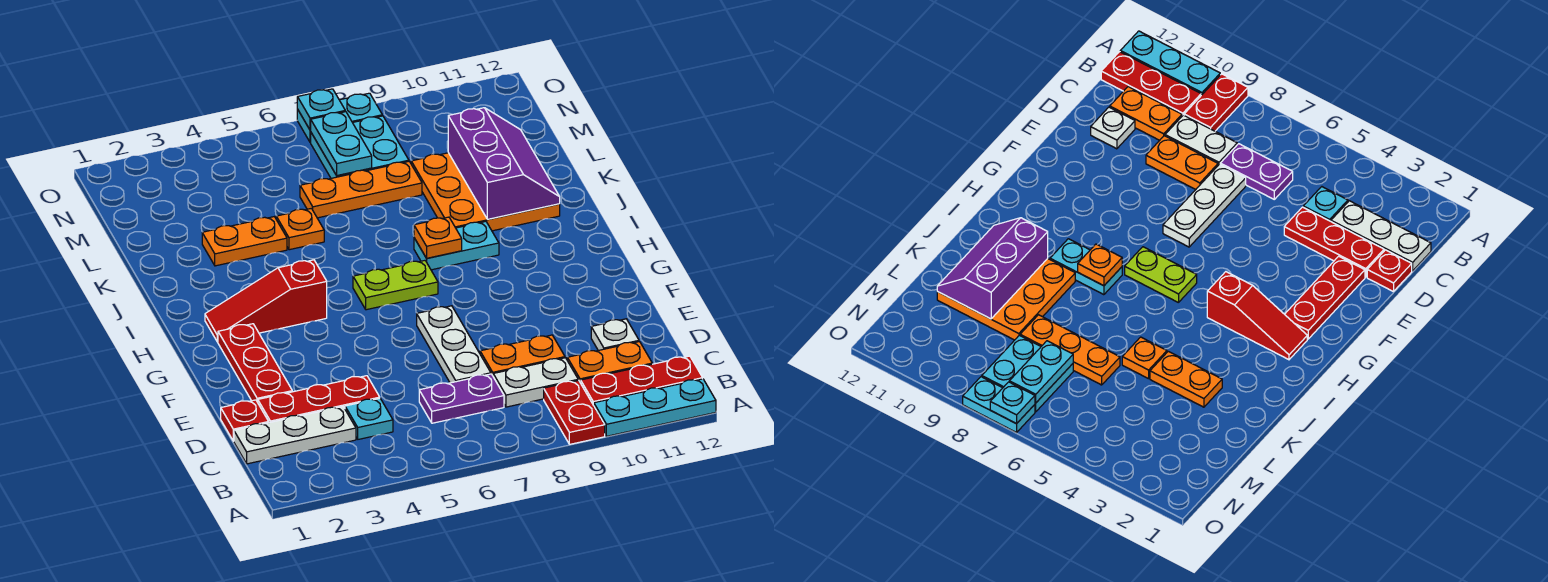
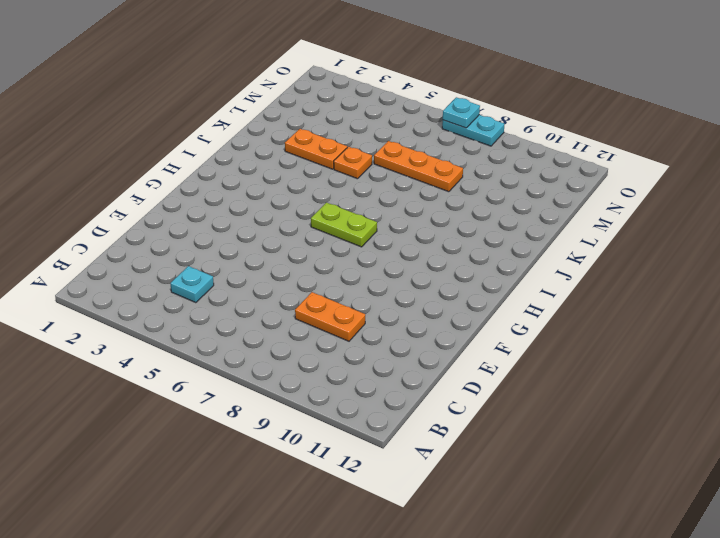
none -> red 1x2 plate [544,380,605,444]
none -> cyan 1x3 plate [594,379,716,436]
none -> red 1x3 plate [581,356,703,406]

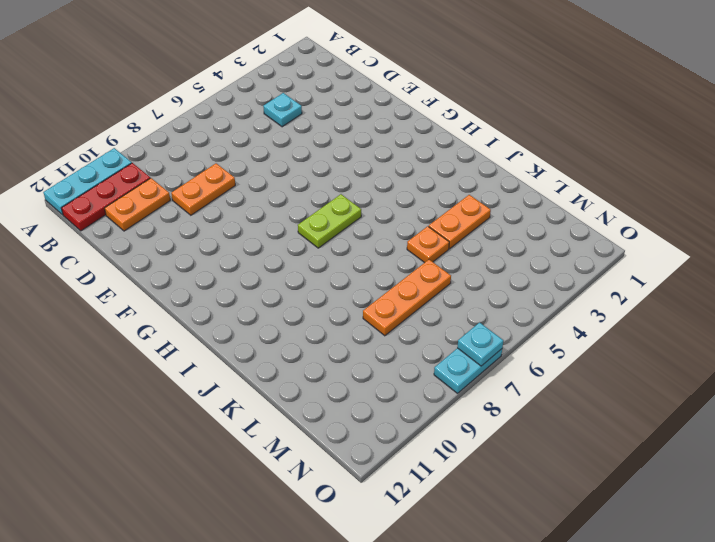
none -> red 1x2 plate [544,380,605,444]
none -> white 1x3 plate [234,407,356,464]
none -> purple 1x2 plate [419,374,504,423]

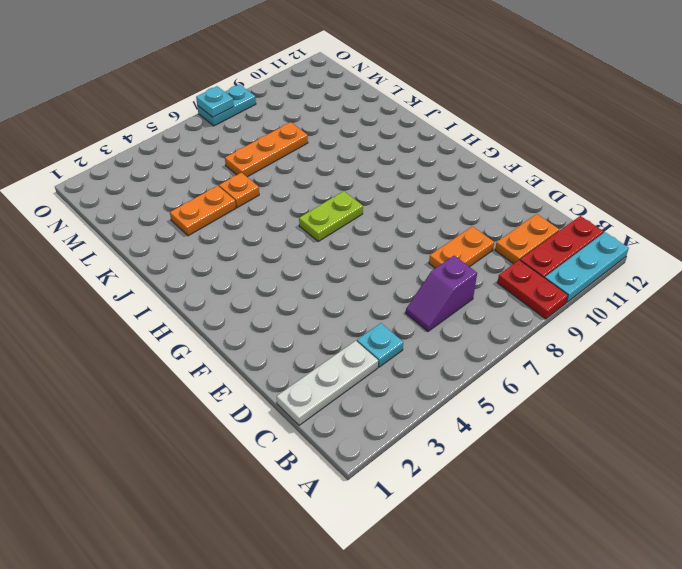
purple 1x2 slope [406,256,477,331] -> purple 1x2 plate [419,374,504,423]
none -> white 1x2 plate [493,358,578,407]
none -> red 1x1 plate [221,400,269,441]
none -> red 1x3 plate [258,376,380,423]

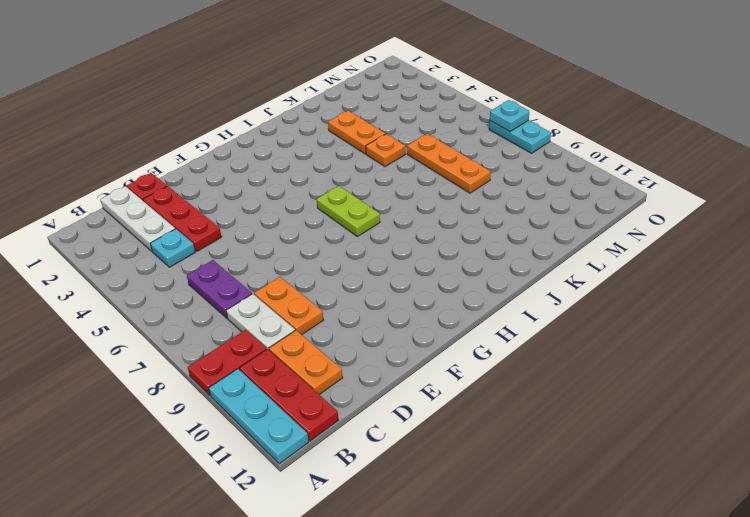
none -> white 1x3 plate [417,306,491,383]
none -> white 1x1 plate [591,319,639,350]
none -> red 1x3 plate [218,324,292,402]

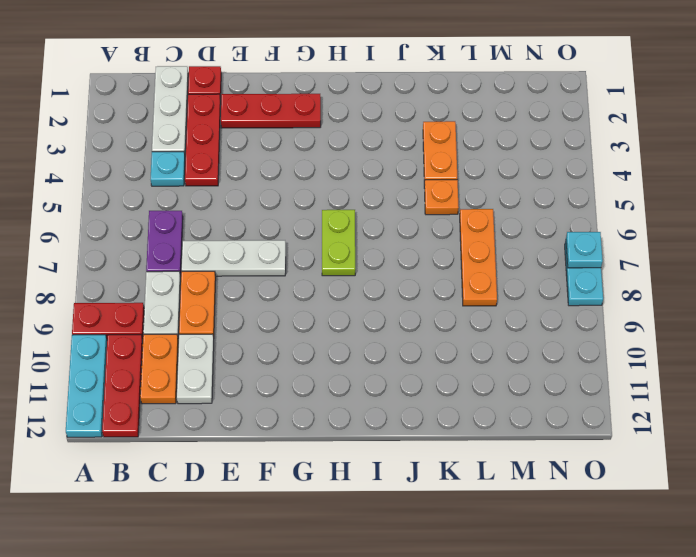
white 1x2 plate [177,334,214,404] -> white 1x1 plate [591,319,639,350]
none -> red 1x3 slope [205,260,327,342]
none -> cyan 1x2 plate [414,222,499,270]
none -> orange 3x3 plate [411,153,560,231]

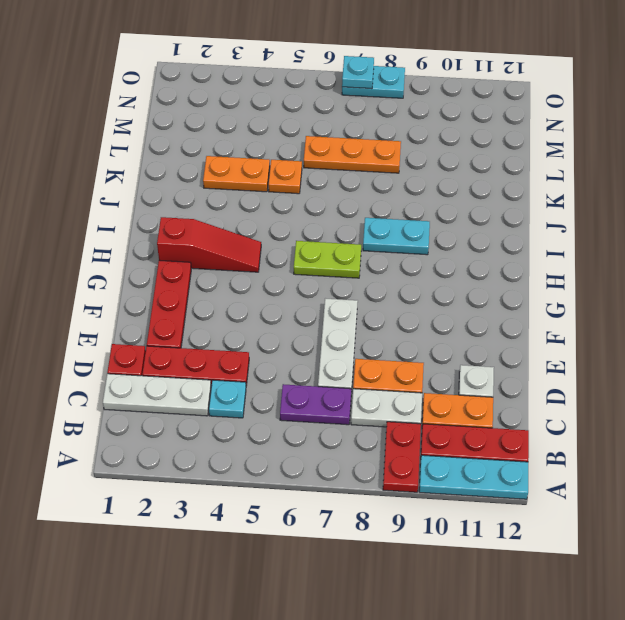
red 1x3 slope [157,217,261,272] -> red 1x3 slope turned to [205,260,327,342]
none -> orange 3x3 plate [411,153,560,231]
none -> cyan 2x2 plate [311,116,409,178]
none -> orange 1x1 plate [414,217,462,258]

